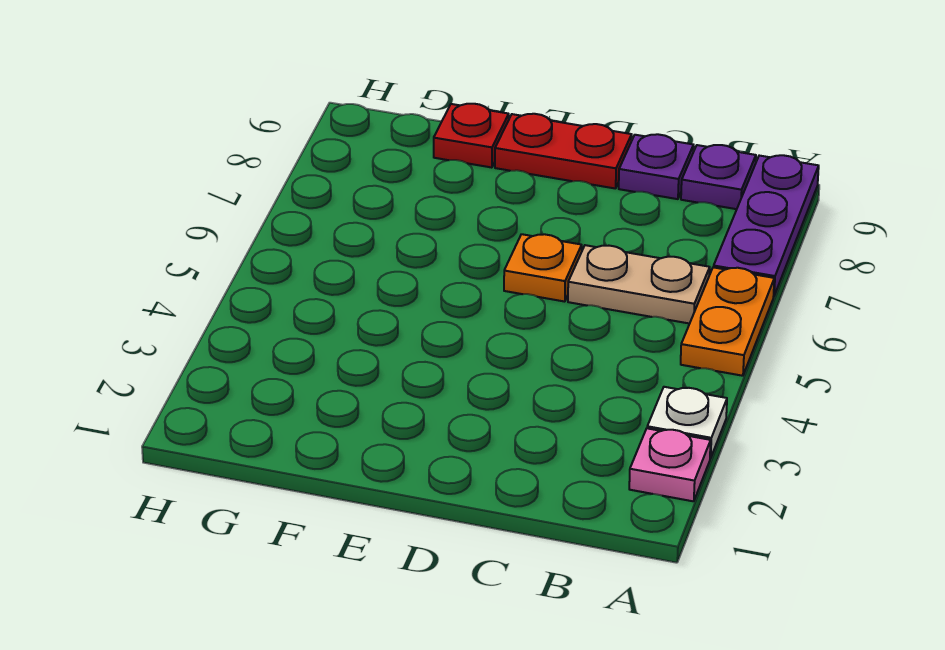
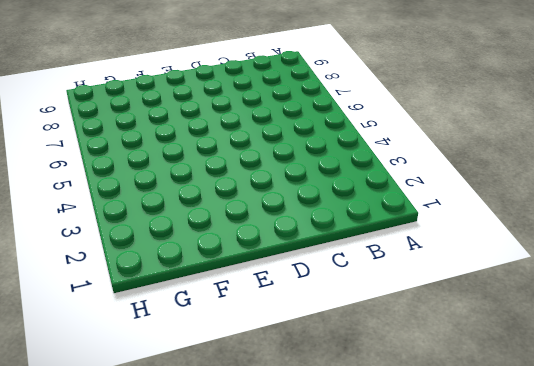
none -> pink 1x1 plate [629,428,711,501]
none -> white 1x1 plate [647,387,727,458]

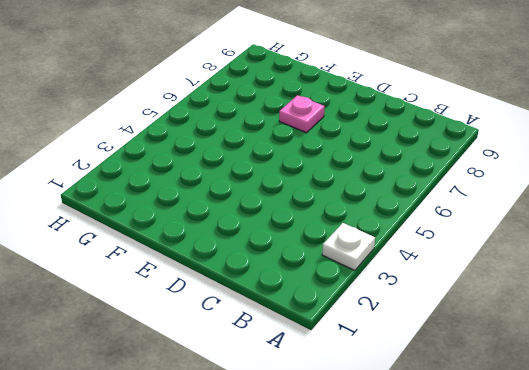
pink 1x1 plate [279,95,325,133] -> pink 1x1 plate moved to [629,428,711,501]
none -> orange 1x2 plate [681,267,774,376]
none -> purple 1x3 plate [714,155,819,295]

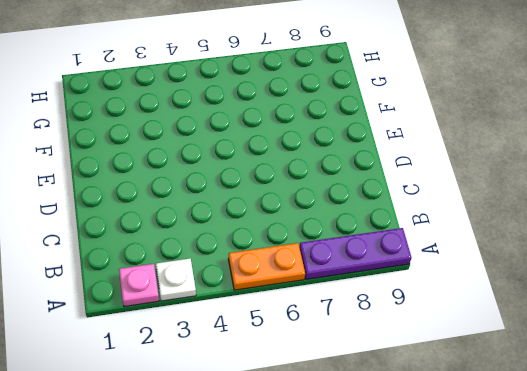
none -> tan 1x2 plate [568,245,710,324]
none -> purple 1x1 plate [681,145,756,209]

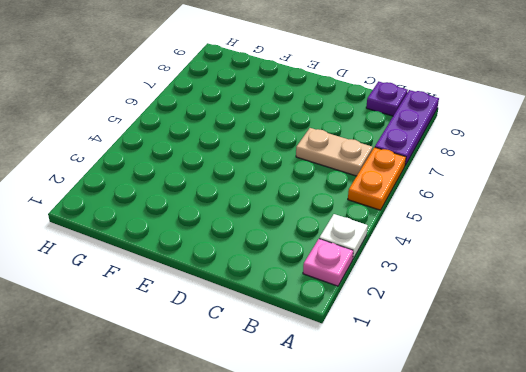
none -> purple 1x1 plate [619,134,694,199]
none -> orange 1x1 plate [504,234,582,302]

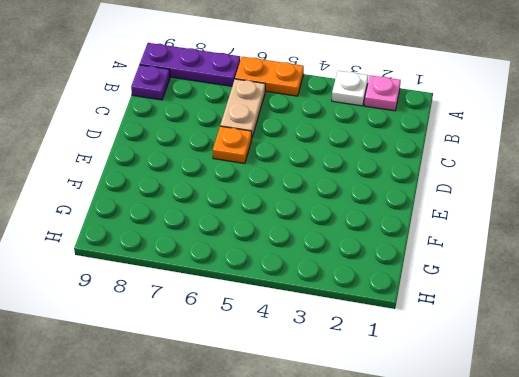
none -> purple 1x1 plate [619,134,694,199]
none -> red 1x2 plate [495,114,632,189]

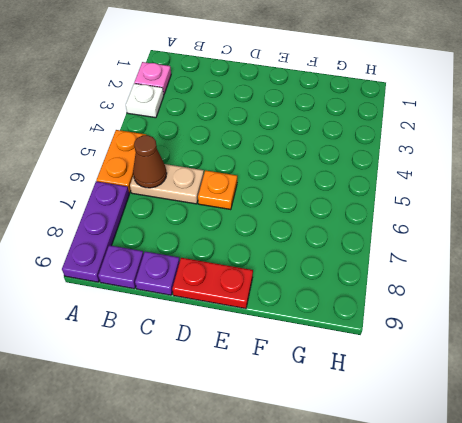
brown 1x1 cone [133,135,167,188] -> none
none -> red 1x1 plate [434,104,509,168]

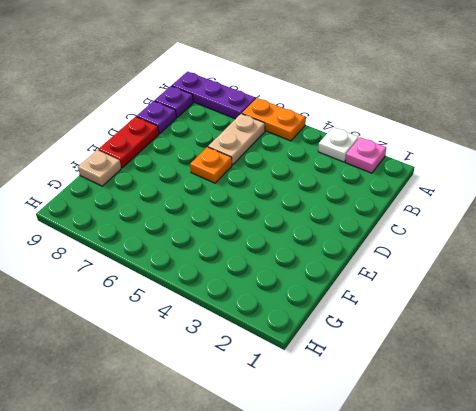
tan 1x1 plate [78,150,121,186] -> red 1x1 plate [434,104,509,168]

